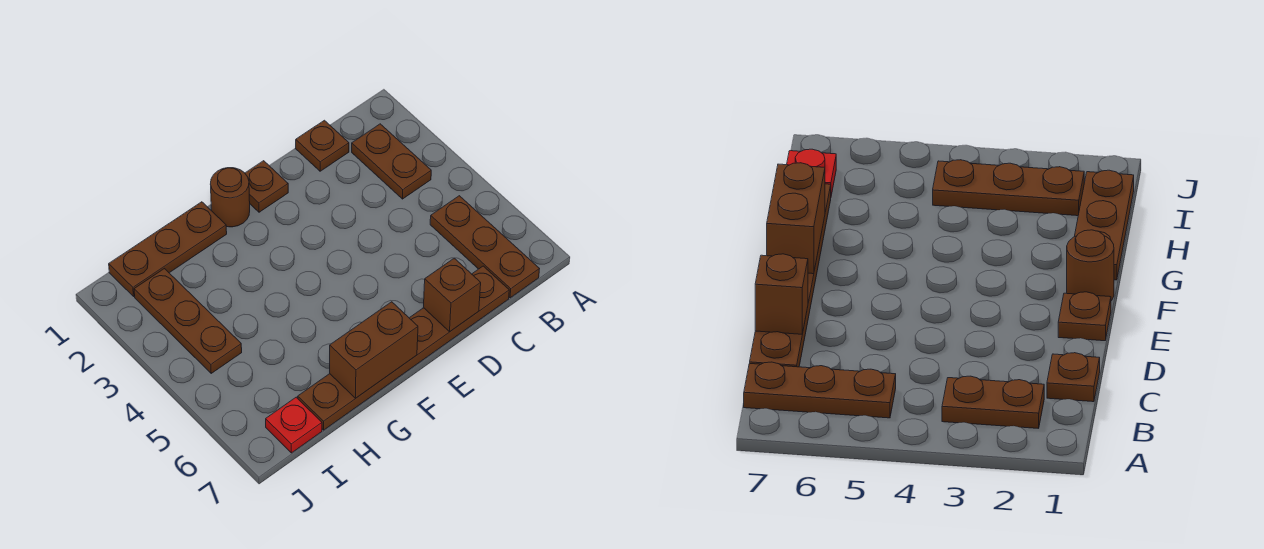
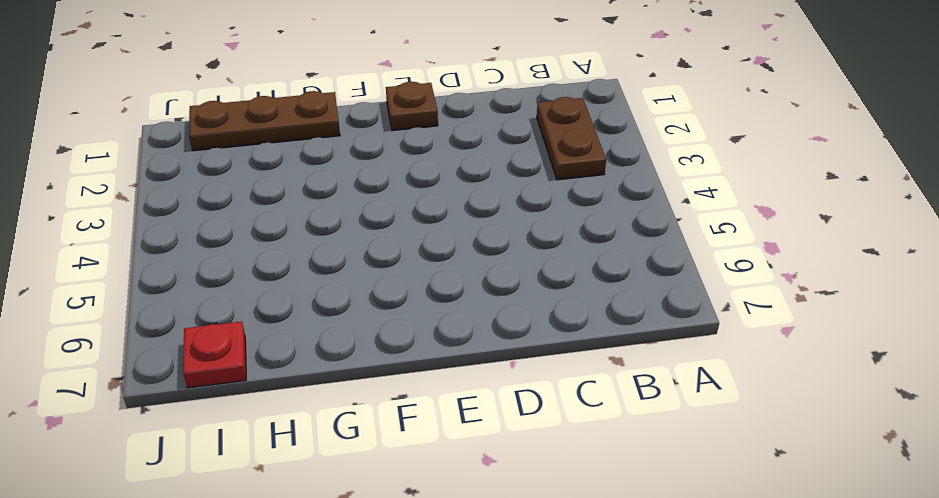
none -> brown 1x3 plate [430,196,539,298]
none -> brown 1x1 plate [296,120,349,171]

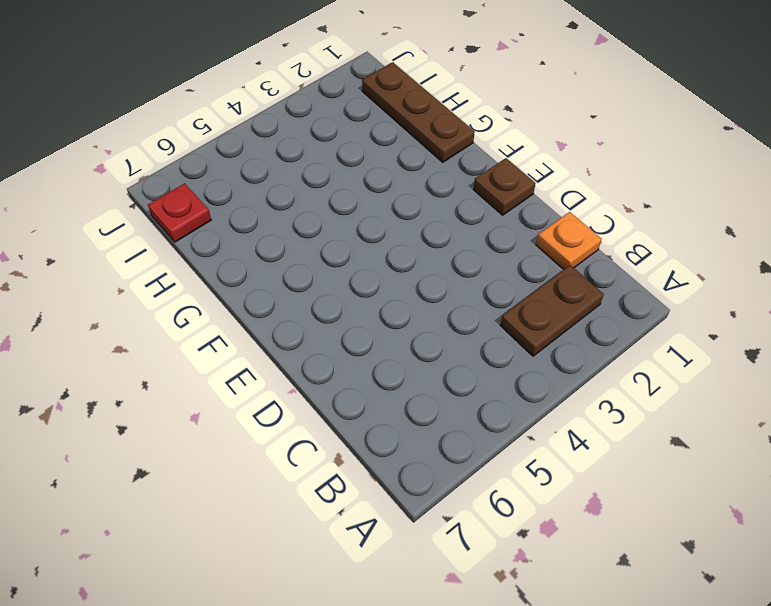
orange 1x1 plate [536,212,602,269] -> brown 1x1 plate [296,120,349,171]
none -> brown 1x3 plate [430,196,539,298]
none -> brown 1x6 plate [298,266,509,430]

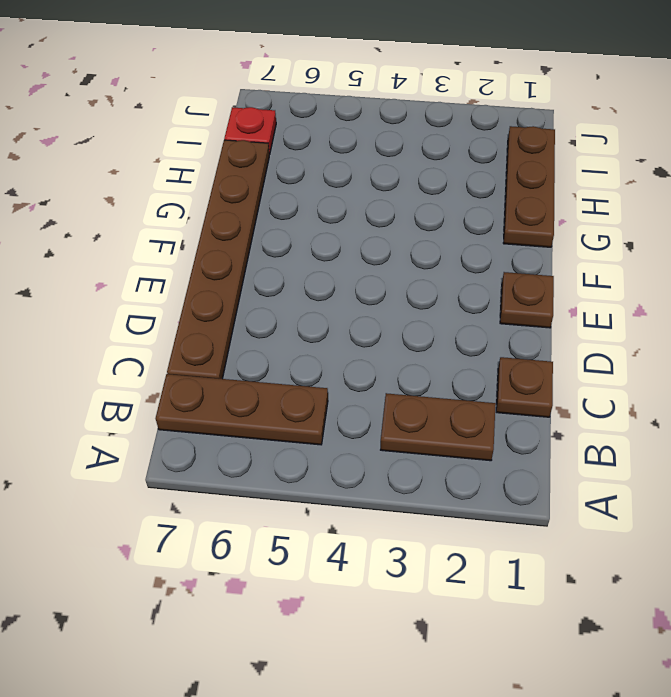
none -> brown 1x1 round brick [211,168,250,227]
none -> brown 1x3 plate [134,269,242,373]

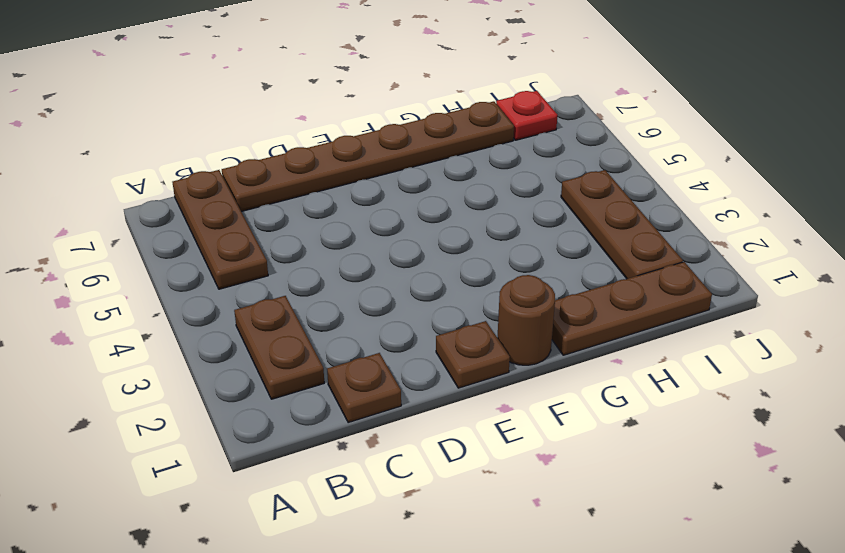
none -> brown 1x1 brick [423,258,481,332]
none -> brown 1x2 brick [330,302,418,398]

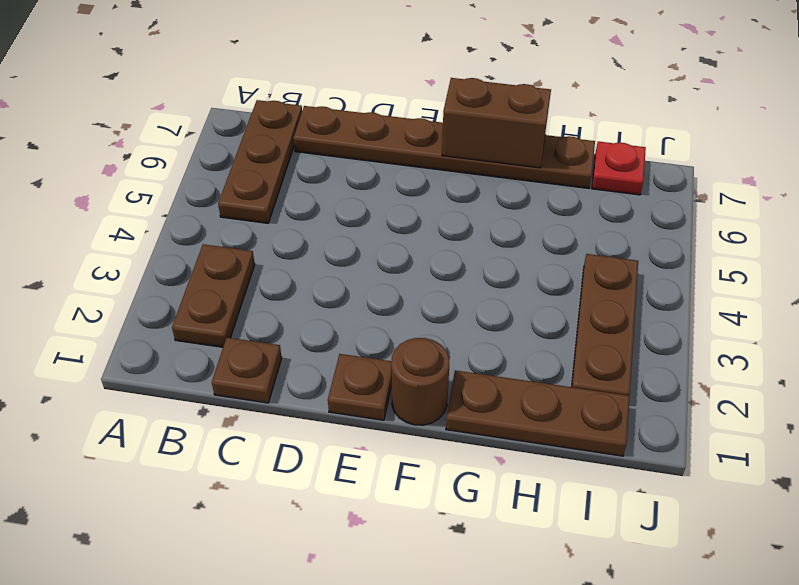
none -> brown 1x1 brick [423,258,481,332]

